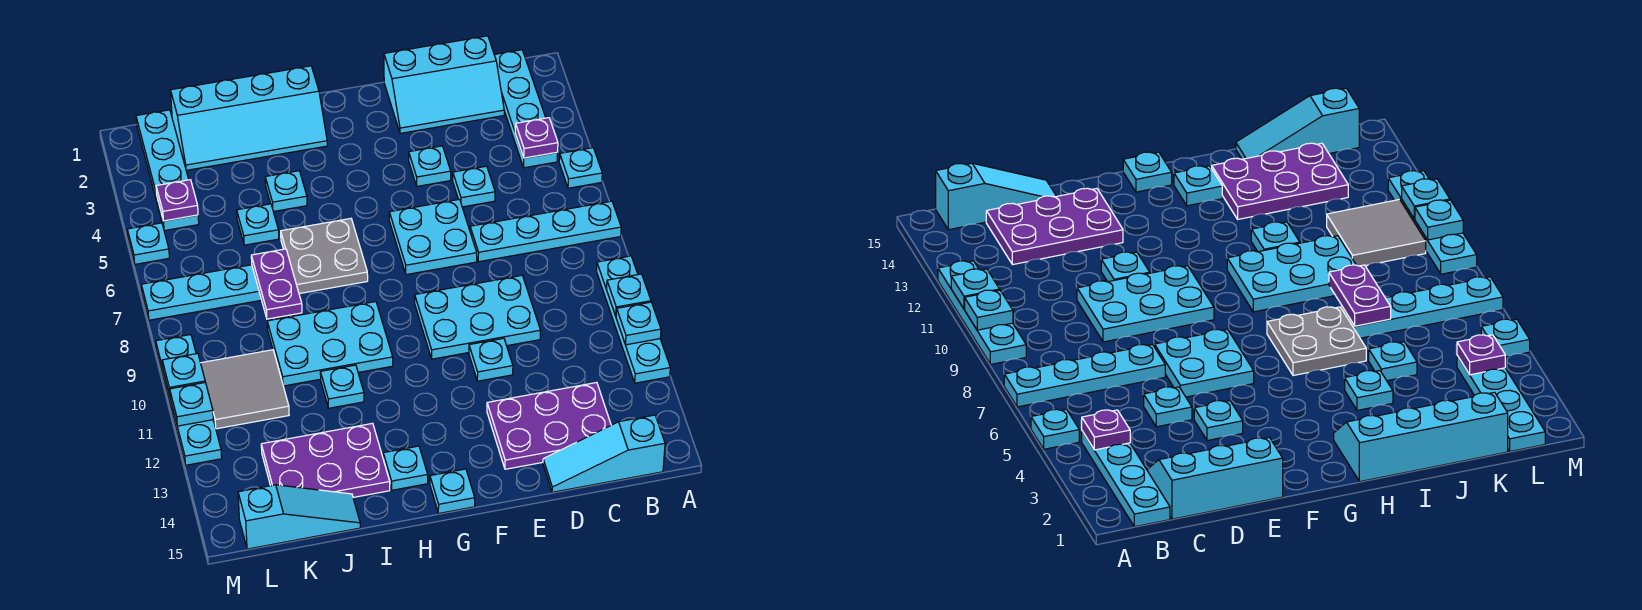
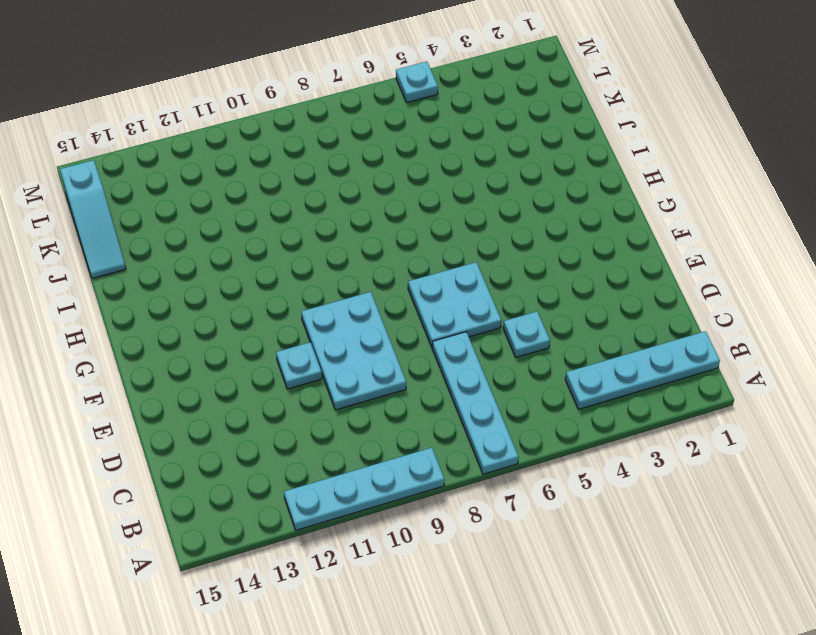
none -> cyan 1x1 plate [559,148,602,188]
none -> cyan 1x3 slope [543,415,665,492]
none -> cyan 2x3 slope [384,36,504,133]
none -> purple 2x3 plate [487,383,611,469]

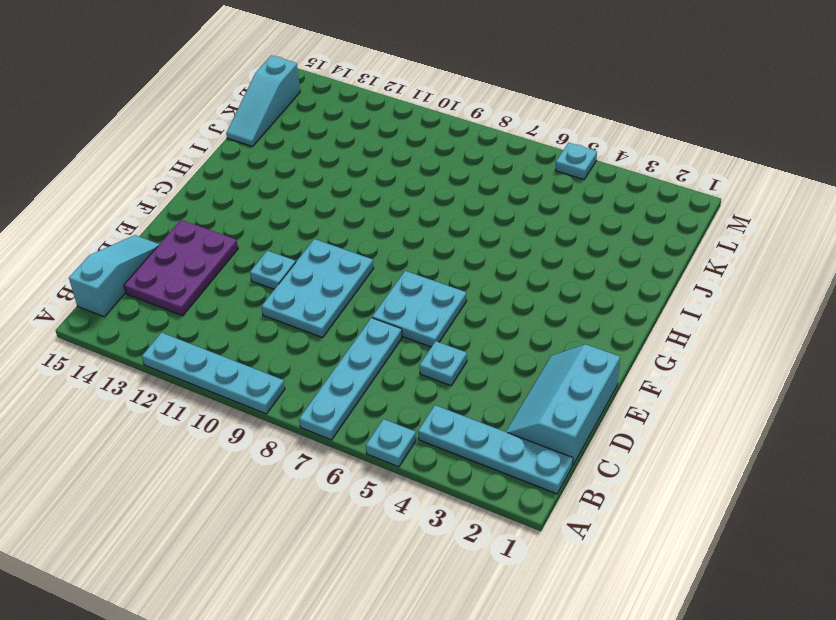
none -> cyan 1x1 plate [409,146,451,186]
none -> cyan 1x1 plate [430,469,475,513]
none -> cyan 2x4 slope [171,66,327,170]
none -> grey 2x2 plate [281,218,368,294]

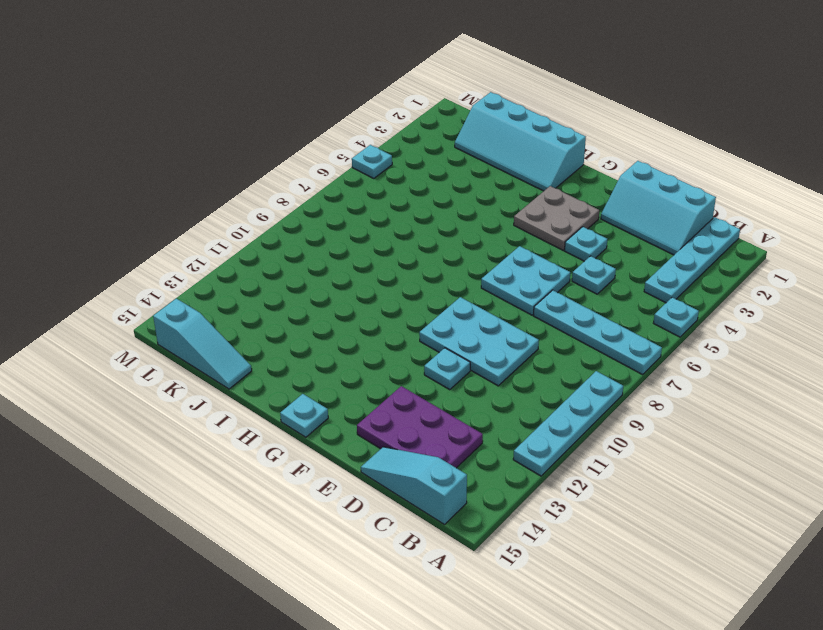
grey 2x2 plate [514,186,599,250] -> grey 2x2 plate moved to [281,218,368,294]
none -> cyan 2x3 plate [267,302,393,386]
none -> cyan 1x1 plate [383,446,428,490]
none -> cyan 1x1 plate [265,171,307,212]
none -> cyan 1x1 plate [320,365,364,408]

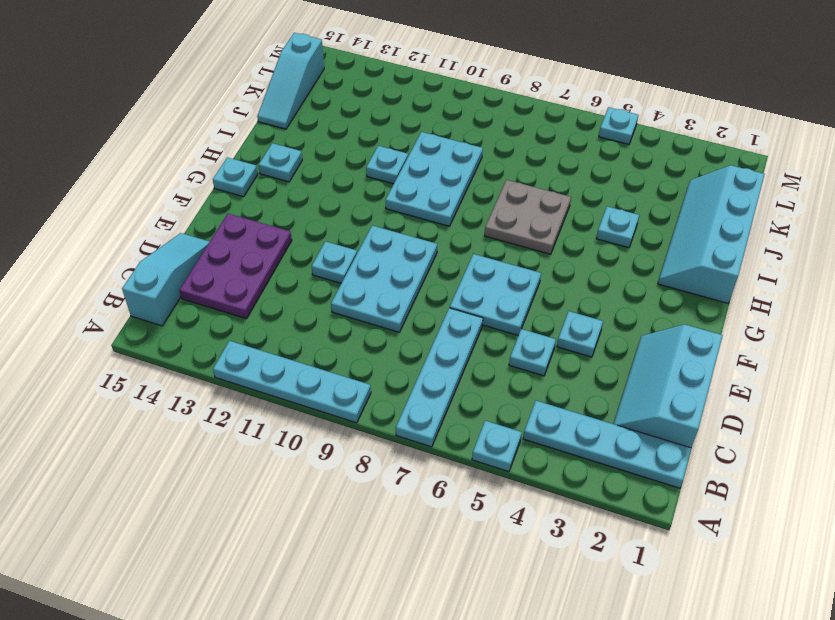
none -> purple 2x3 plate [261,423,390,497]
none -> cyan 1x1 plate [237,204,279,245]
none -> cyan 1x4 plate [141,265,261,320]
none -> grey 2x2 tile [201,350,289,429]

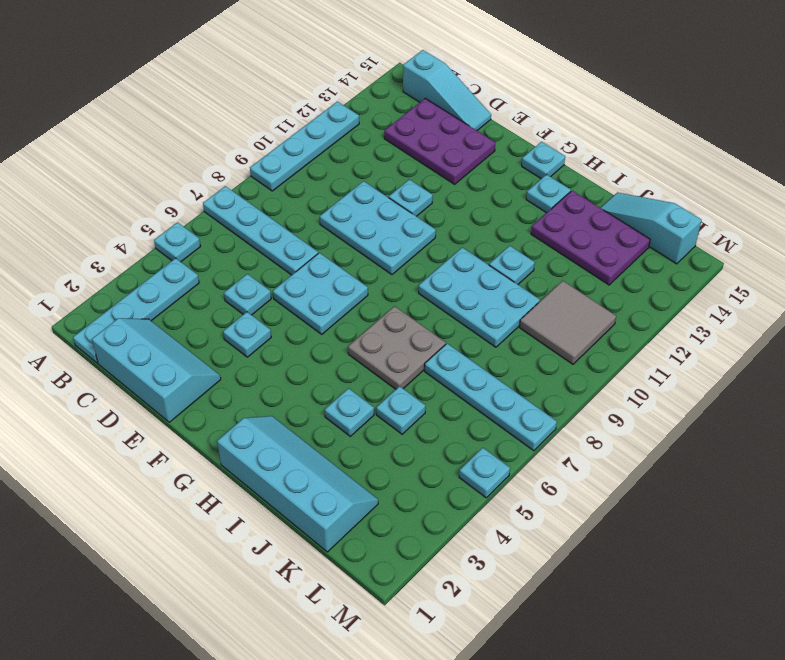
none -> cyan 1x4 plate [136,110,199,231]
none -> cyan 1x4 plate [156,335,222,465]
none -> cyan 1x1 plate [607,274,651,316]
none -> cyan 1x1 plate [616,302,661,345]

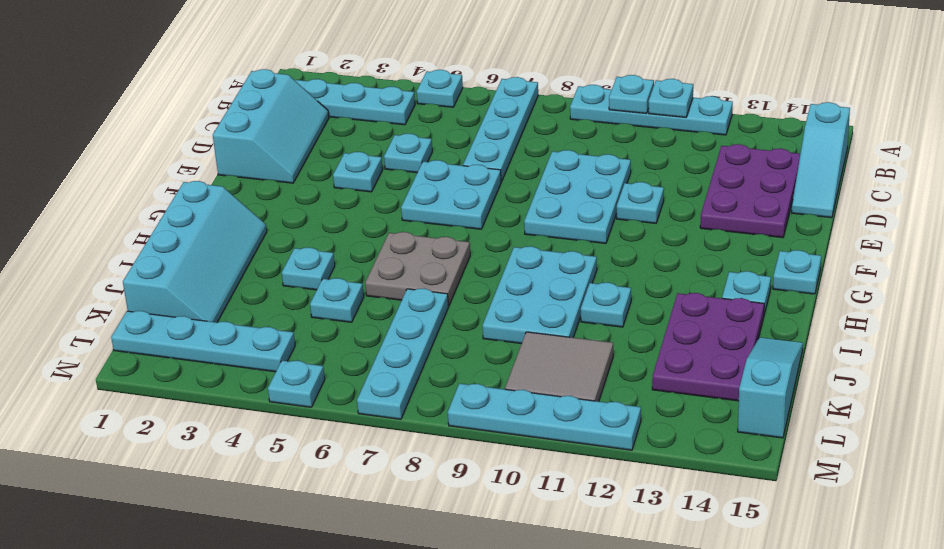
none -> purple 1x1 plate [515,118,558,158]
none -> purple 1x2 plate [251,249,302,319]
none -> purple 1x1 plate [156,180,198,221]
none -> cyan 1x1 plate [162,354,205,395]

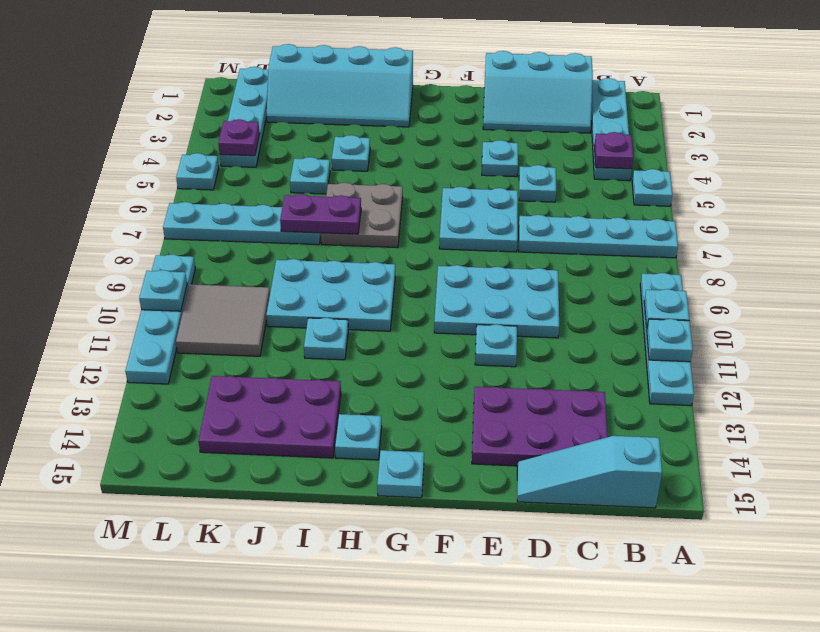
purple 1x2 plate [280,194,361,234] -> purple 1x2 plate turned to [251,249,302,319]
none -> cyan 1x3 slope [238,485,360,549]
none -> cyan 1x1 plate [170,382,213,426]

